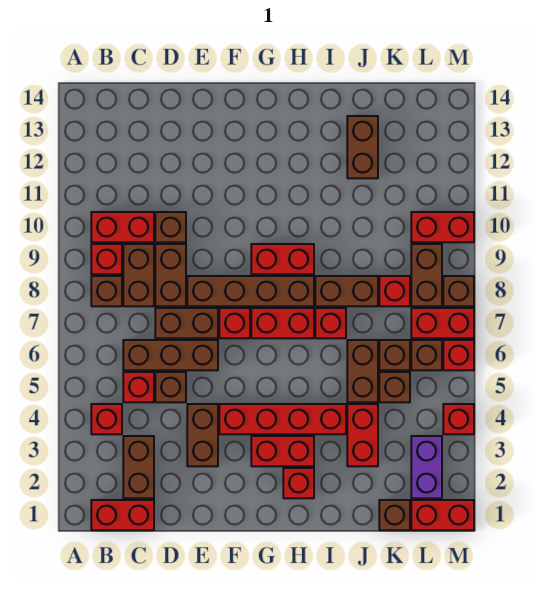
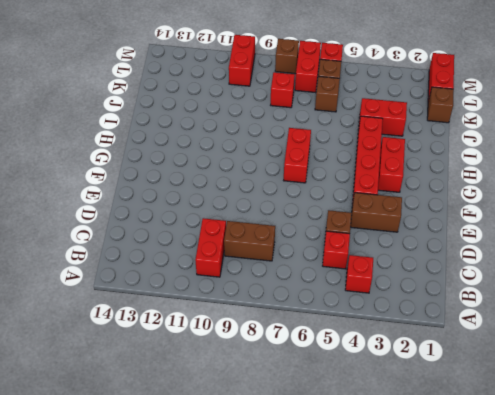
none -> red 1x2 brick [91,500,154,530]
none -> brown 1x1 brick [91,276,122,306]
none -> red 1x1 brick [91,244,122,274]
none -> brown 1x2 brick [123,436,154,498]

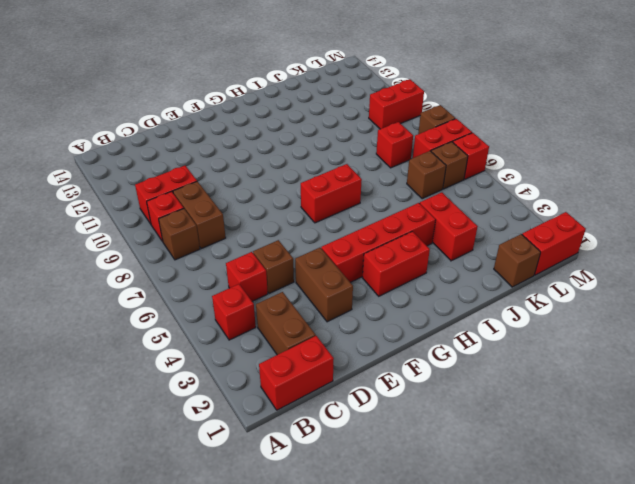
none -> brown 1x3 brick [123,340,218,370]
none -> brown 1x2 brick [155,308,218,338]
none -> brown 1x2 brick [155,244,186,306]
none -> brown 1x1 brick [155,212,186,242]

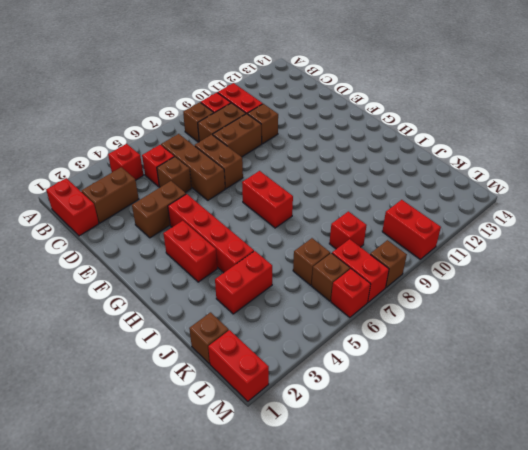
none -> brown 1x4 brick [187,276,314,306]
none -> red 1x1 brick [219,308,250,338]
none -> red 1x2 brick [251,244,314,274]
none -> red 1x1 brick [283,468,314,498]

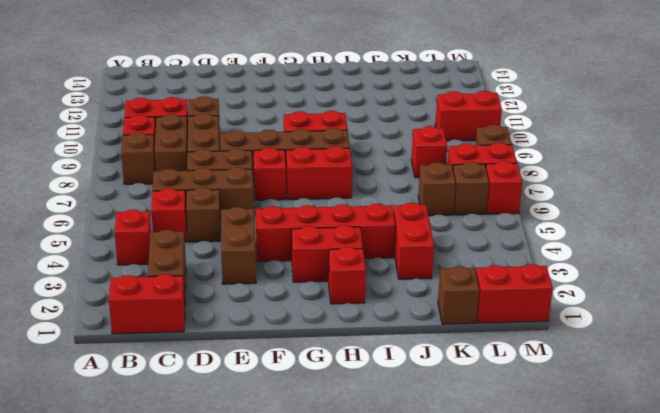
none -> red 1x1 brick [315,308,346,338]
none -> brown 1x2 brick [315,276,378,306]
none -> brown 1x2 brick [347,340,378,402]
none -> brown 1x2 brick [347,116,378,178]

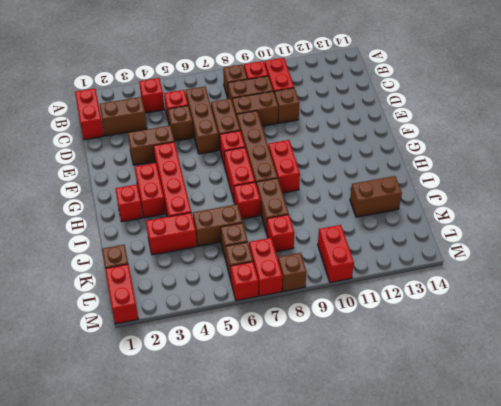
none -> brown 1x1 brick [379,372,410,402]
none -> purple 1x2 brick [411,436,442,498]
none -> brown 1x2 brick [411,244,442,306]
none -> red 1x1 brick [443,404,474,434]

